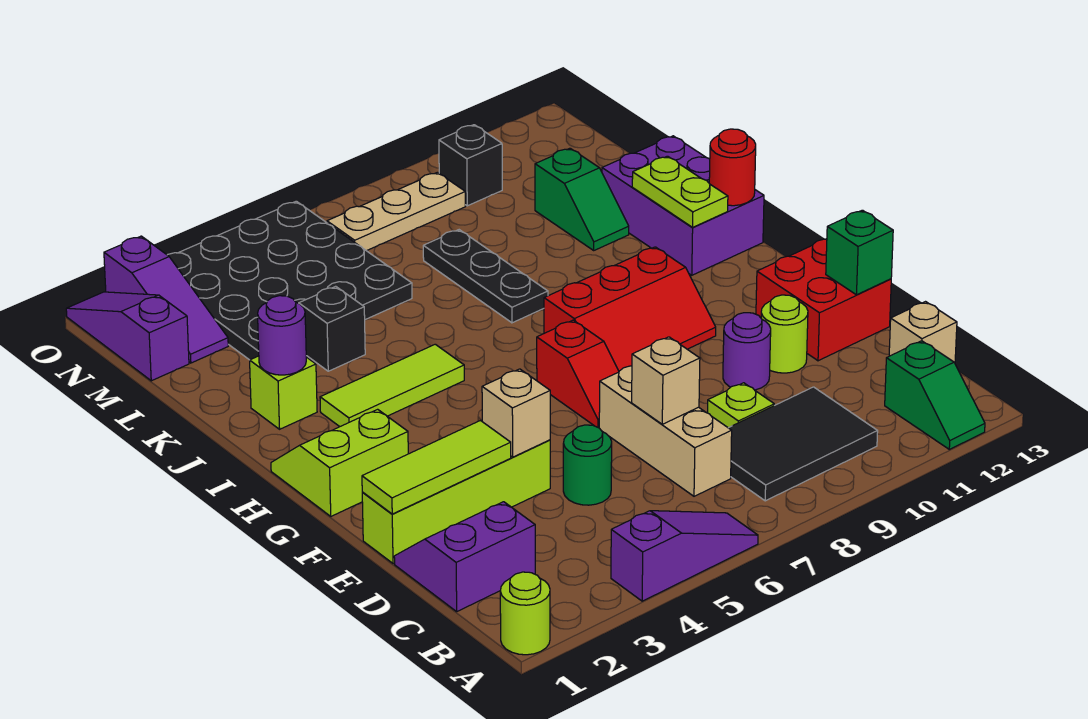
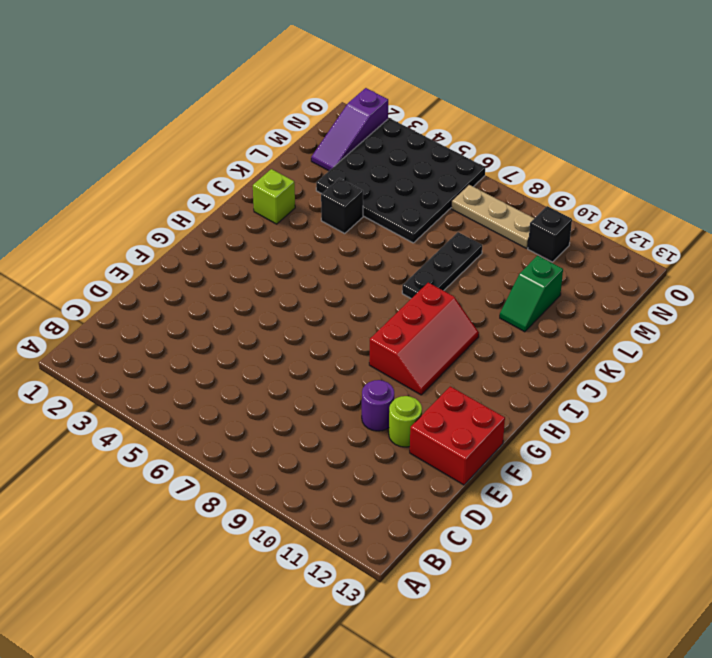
red 2x3 slope [369,283,479,395] -> red 2x3 slope turned to [544,247,716,371]
none -> lime 1x1 round brick [500,572,550,655]
none -> purple 1x3 slope [611,511,758,601]
none -> green 1x2 slope [885,341,985,449]
none -> black 2x3 tile [729,387,878,501]

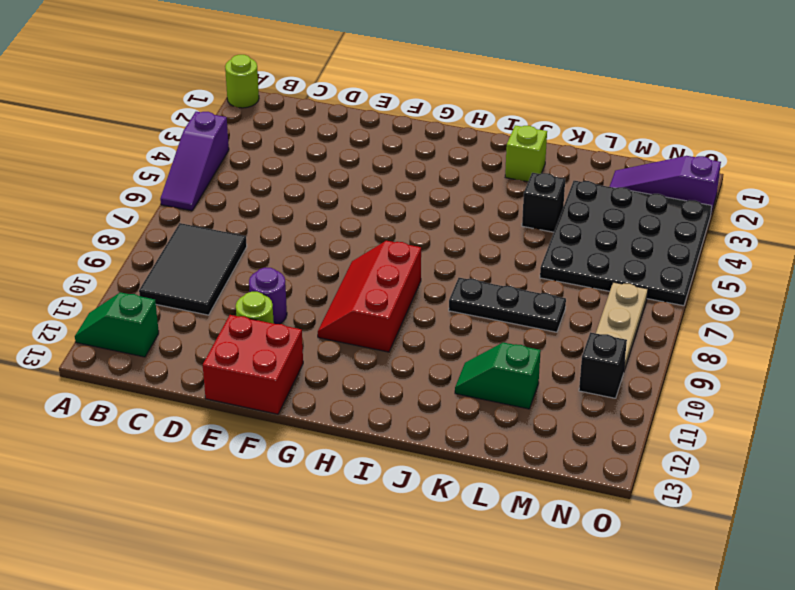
none -> purple 2x2 slope [394,502,535,611]
none -> tan 1x3 brick [599,366,732,496]
none -> tan 1x1 brick [889,302,957,363]
none -> green 1x1 round brick [563,425,612,505]

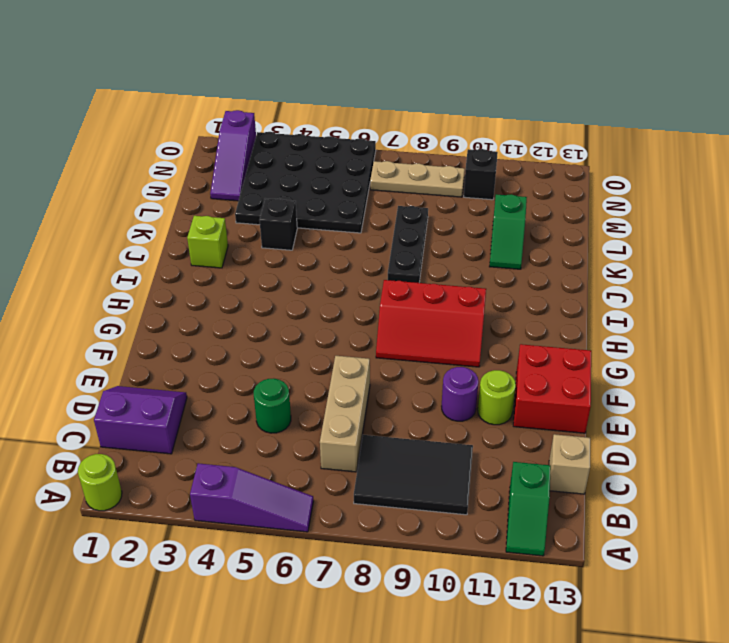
none -> lime 1x1 plate [707,383,774,428]
none -> lime 1x4 brick [362,440,550,564]
none -> red 1x2 slope [537,320,619,428]
none -> lime 2x2 slope [271,409,408,516]

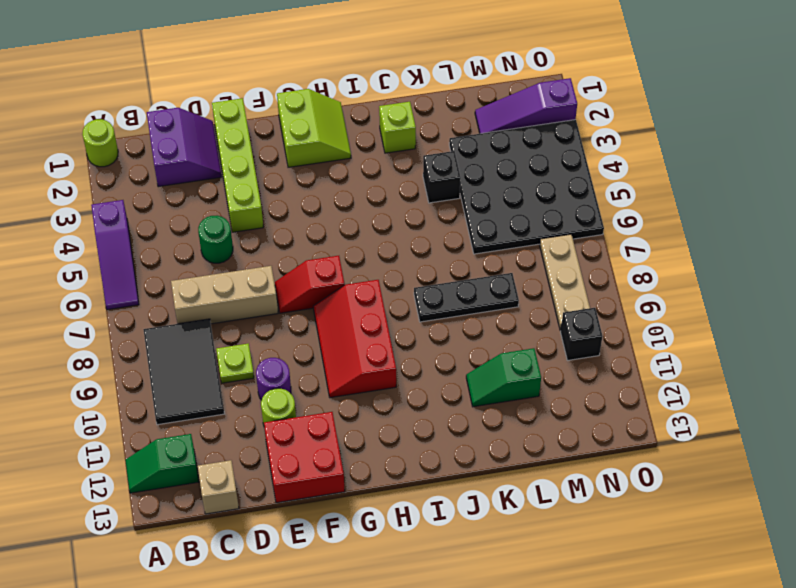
none -> lime 1x3 tile [320,344,464,427]
none -> purple 2x3 brick [602,136,764,275]
none -> purple 1x3 slope [66,292,189,381]
none -> tan 1x1 brick [632,337,700,424]

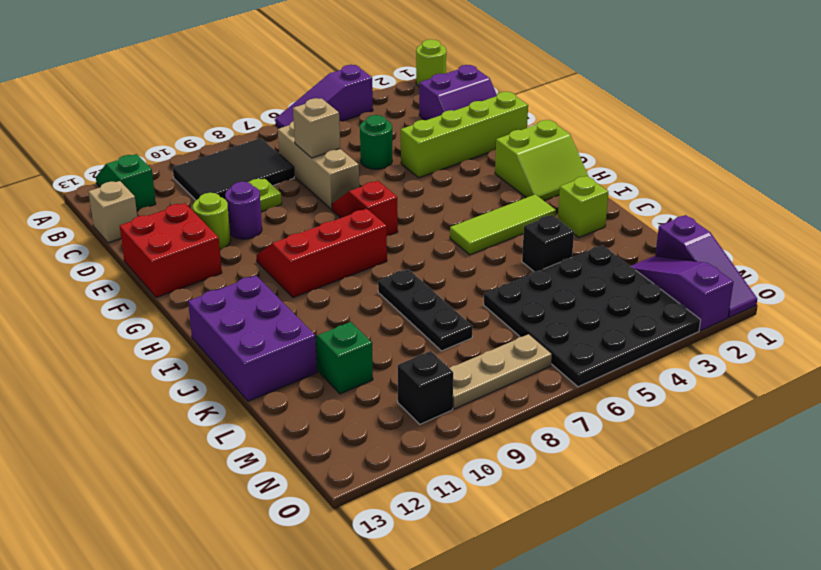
none -> lime 1x3 tile [362,421,511,514]
none -> tan 1x1 brick [482,369,550,457]
none -> green 1x1 brick [826,210,893,295]
none -> lime 1x2 plate [632,156,728,227]

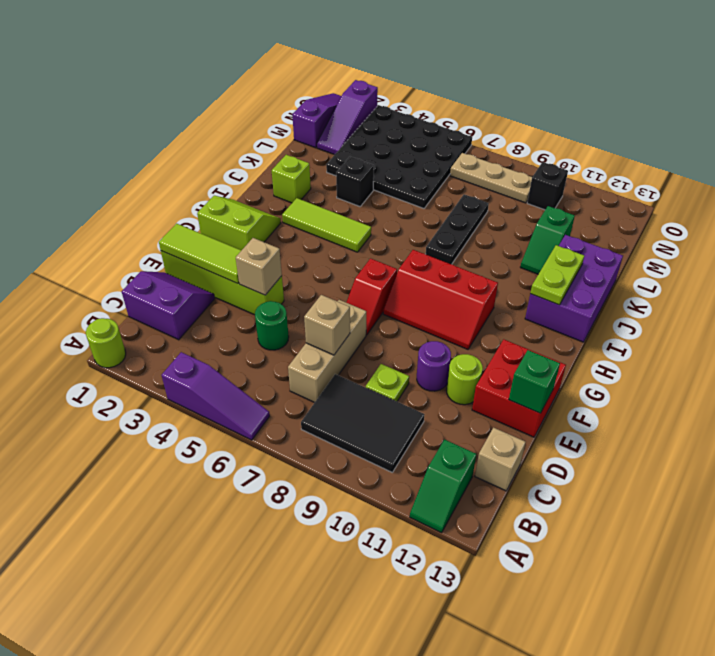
none -> red 1x1 round brick [709,129,756,206]
none -> purple 1x1 round brick [258,296,306,375]

